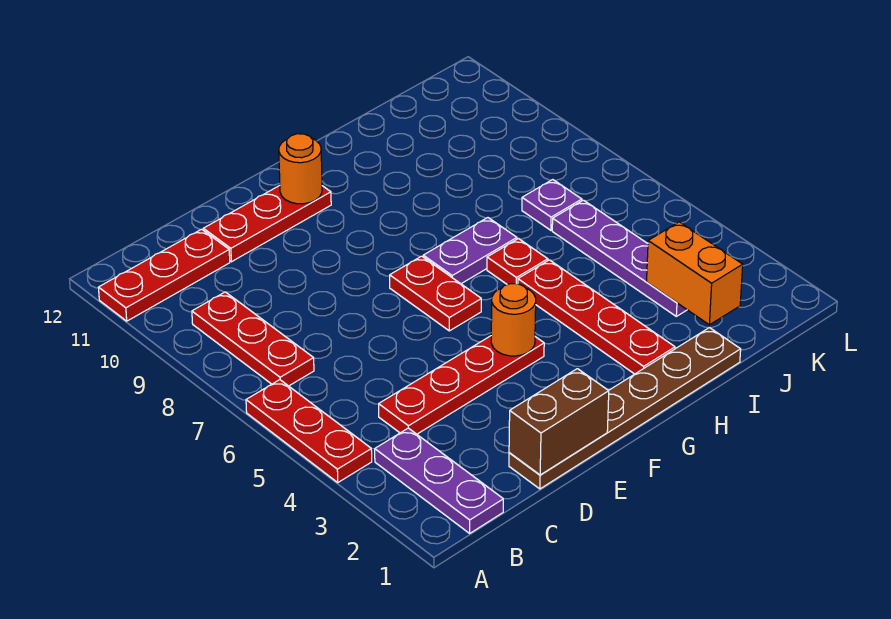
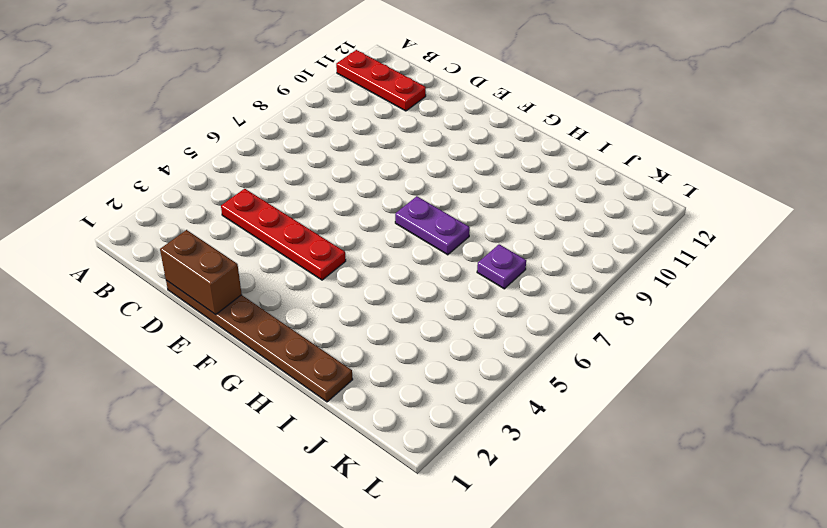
none -> red 1x3 plate [246,380,372,482]
none -> purple 1x3 plate [375,428,503,533]
none -> red 1x3 plate [192,292,314,386]

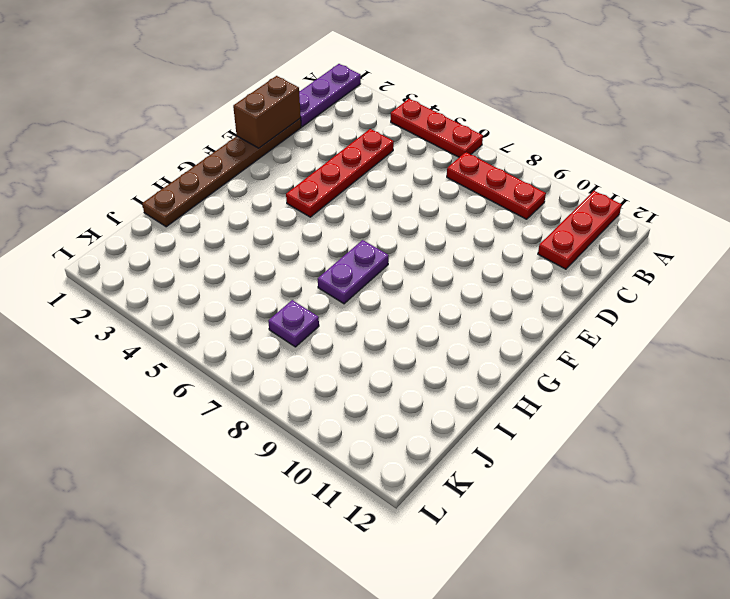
purple 1x3 plate [299,64,361,127] -> purple 1x3 plate turned to [375,428,503,533]
none -> red 1x3 plate [203,186,331,262]
none -> red 1x2 plate [390,256,481,331]
none -> red 1x4 plate [518,260,675,374]

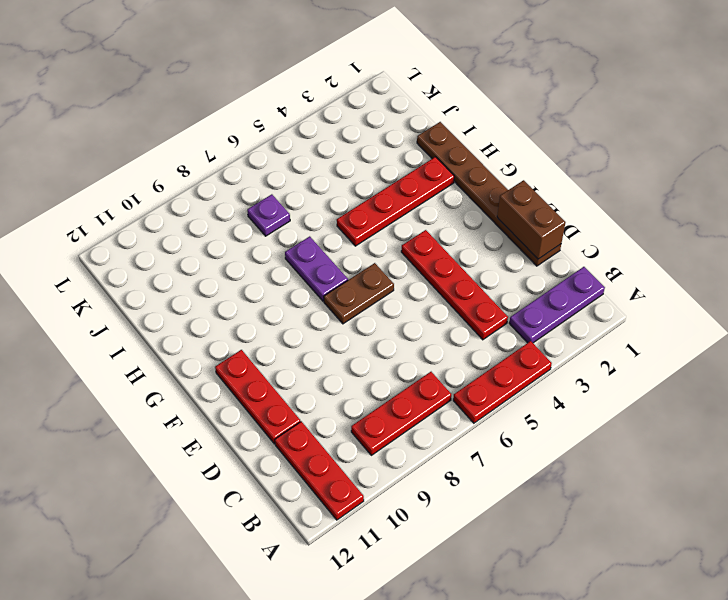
brown 1x2 plate [324,263,394,324] -> red 1x2 plate [390,256,481,331]
none -> red 1x1 plate [487,239,548,285]
none -> purple 1x4 plate [552,200,687,316]
none -> orange 1x1 round brick [491,284,536,356]

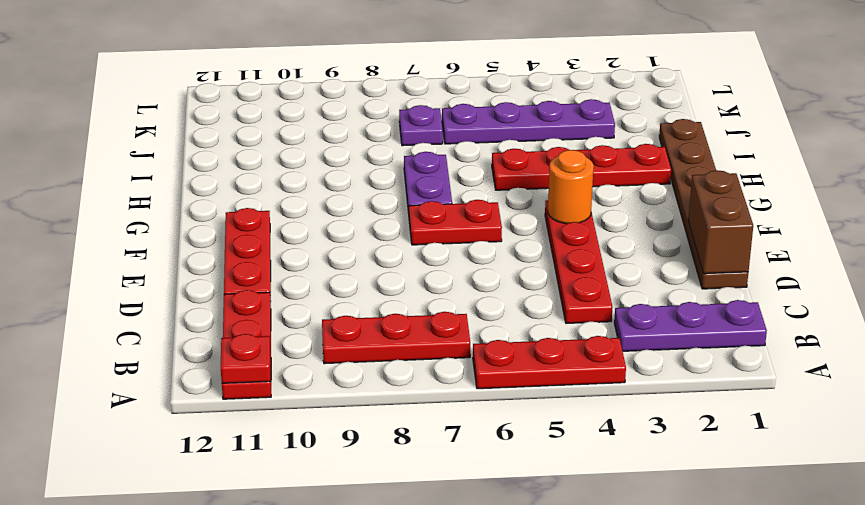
red 1x1 plate [221,334,271,383] -> red 1x1 plate moved to [487,239,548,285]
none -> orange 1x1 round brick [279,134,322,204]
none -> orange 1x2 brick [647,222,743,325]

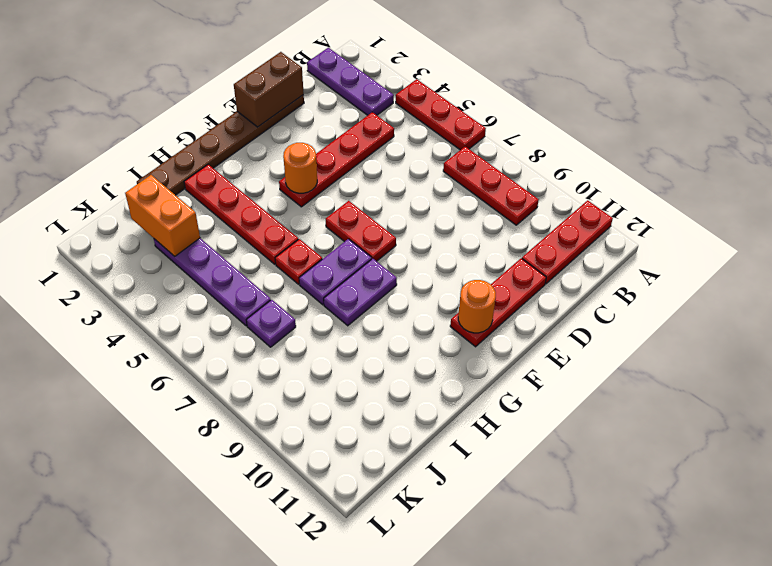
purple 1x2 plate [324,259,397,326] -> none

